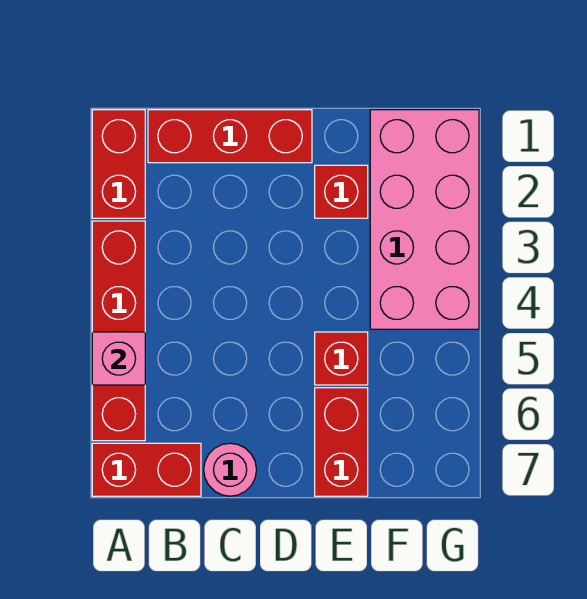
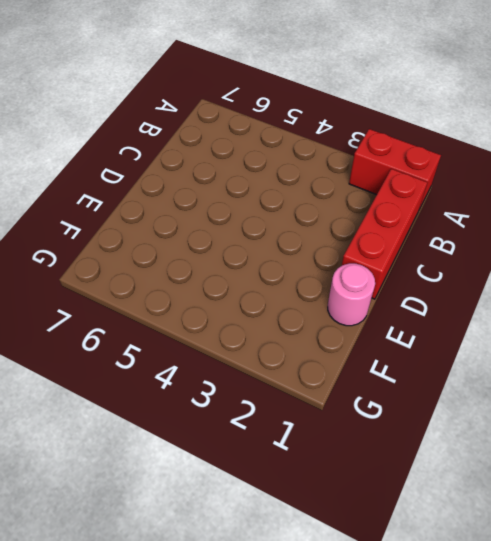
pink 1x1 round brick [328,263,375,326] -> pink 1x1 round brick moved to [204,443,257,496]
none -> red 1x4 brick [92,221,145,441]
none -> red 1x2 brick [92,443,201,496]

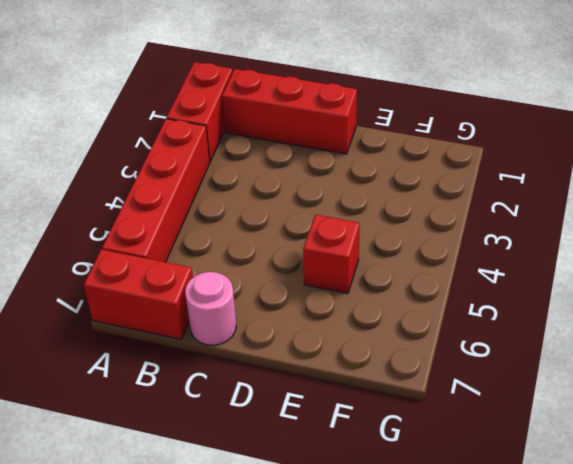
none -> red 1x1 brick [315,165,368,218]
none -> red 1x2 brick [315,388,368,496]

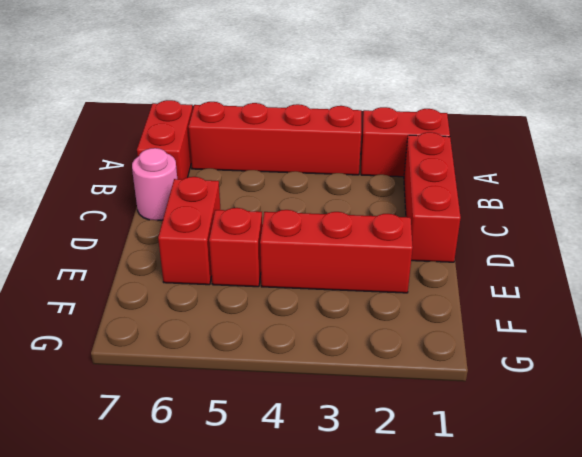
red 1x2 brick [158,177,220,285] -> red 1x2 brick turned to [315,388,368,496]
red 1x3 brick [260,210,413,293] -> red 1x1 brick [315,165,368,218]
none -> pink 2x4 brick [370,110,479,329]
none -> pink 1x1 brick [92,332,145,385]

